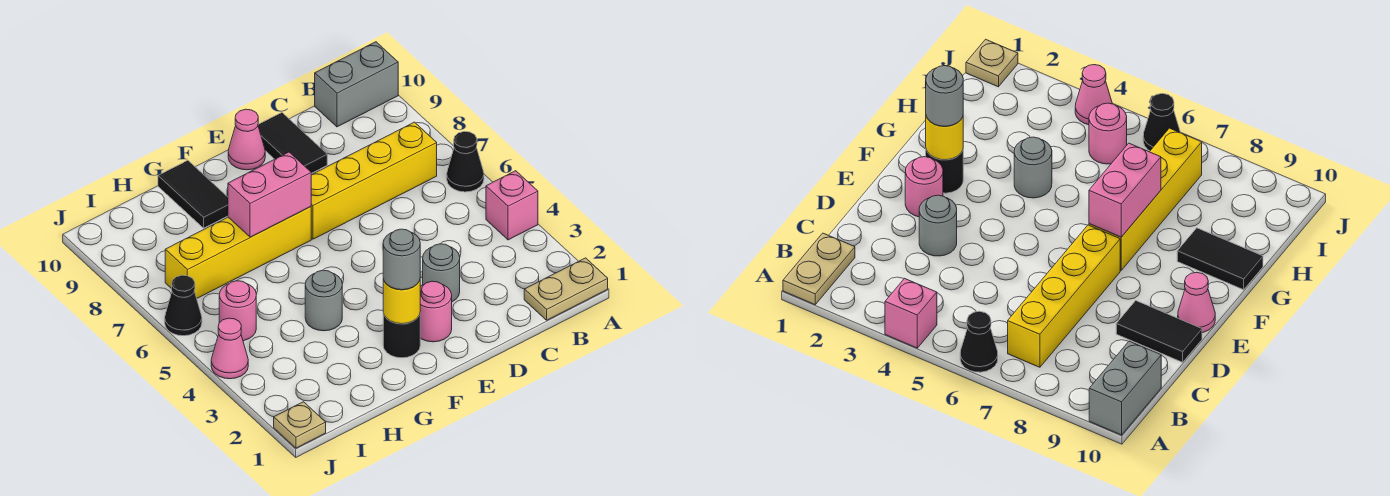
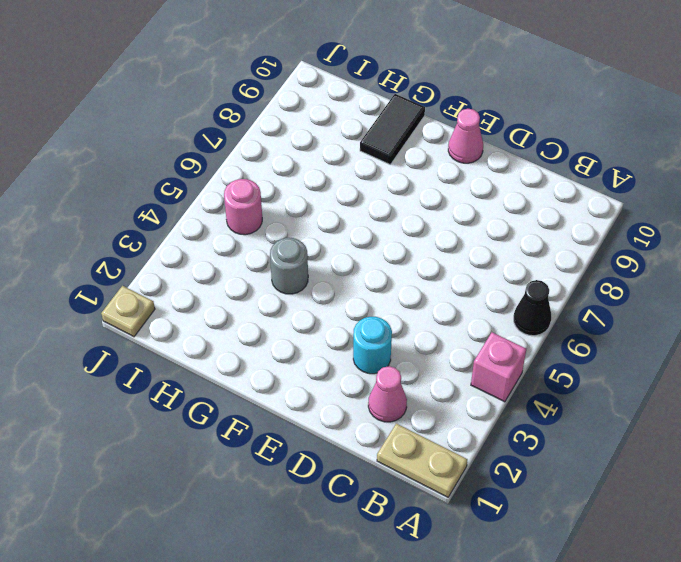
pink 1x1 cone [368,366,407,422] -> pink 1x1 cone moved to [211,318,248,379]
cyan 1x1 round brick [353,317,392,374] -> grey 1x1 round brick [423,244,460,302]
none -> grey 1x2 brick [315,42,398,127]
none -> yellow 1x4 brick [311,122,437,239]
none -> black 1x2 tile [258,113,327,173]

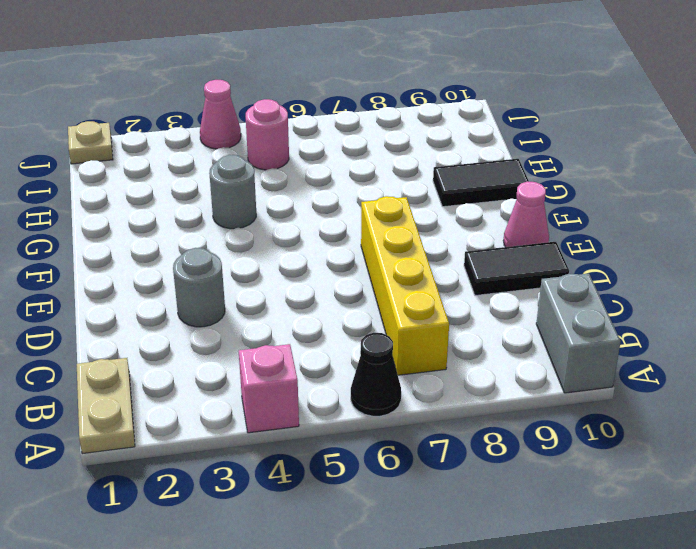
none -> pink 1x1 round brick [420,281,452,342]
none -> black 1x1 round brick [383,313,420,358]
none -> yellow 1x4 brick [165,207,311,298]

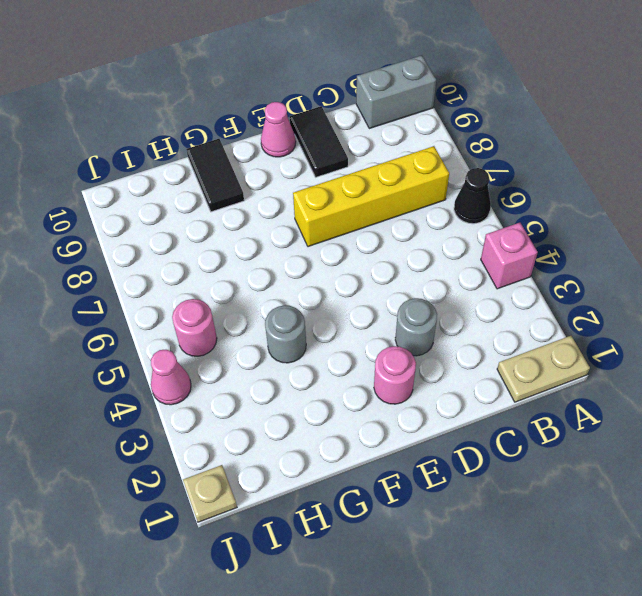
none -> black 1x1 round brick [383,313,420,358]
none -> yellow 1x4 brick [165,207,311,298]
none -> black 1x1 cone [165,275,202,336]

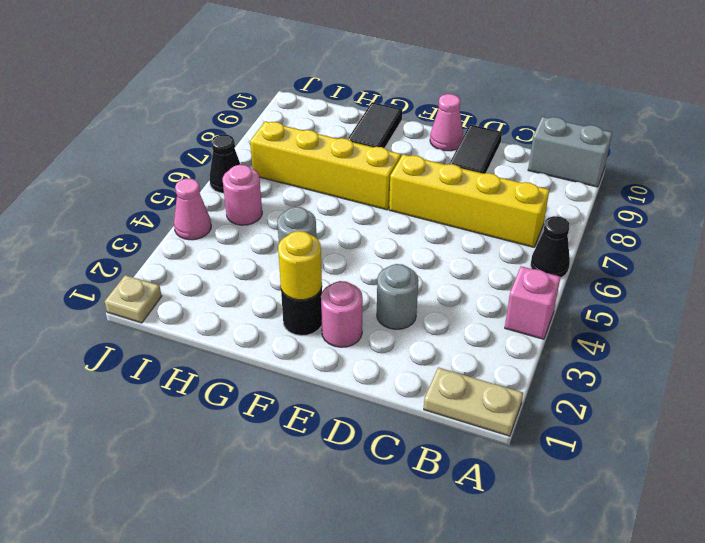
none -> pink 1x2 brick [228,152,311,237]
none -> grey 1x1 round brick [383,229,420,290]

